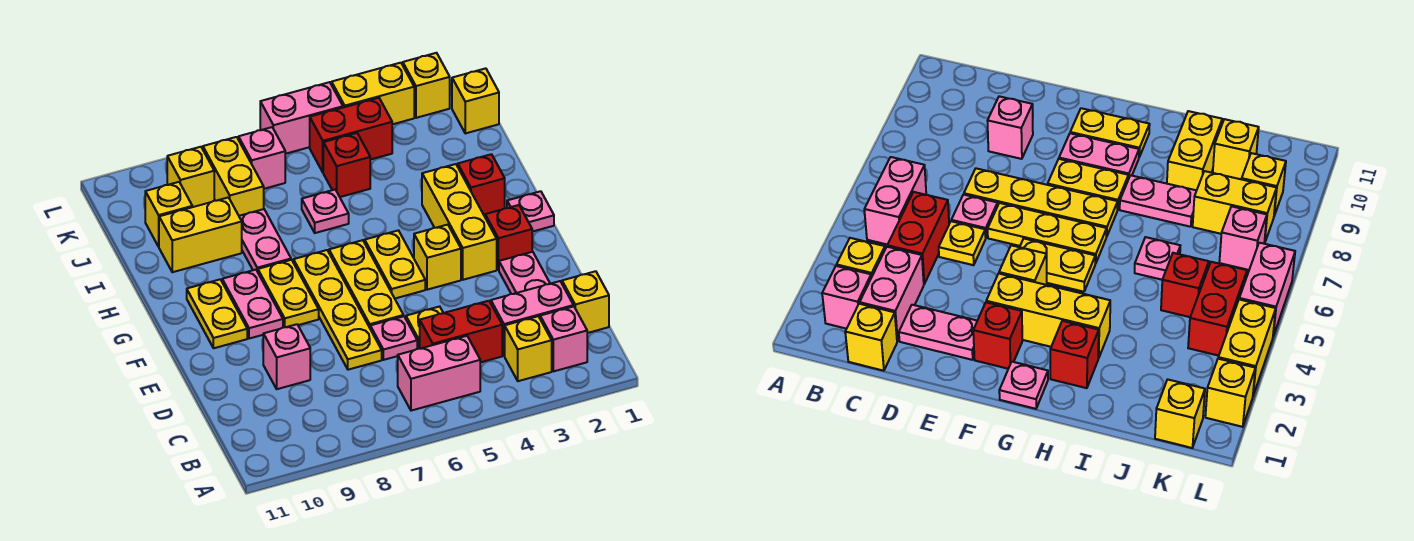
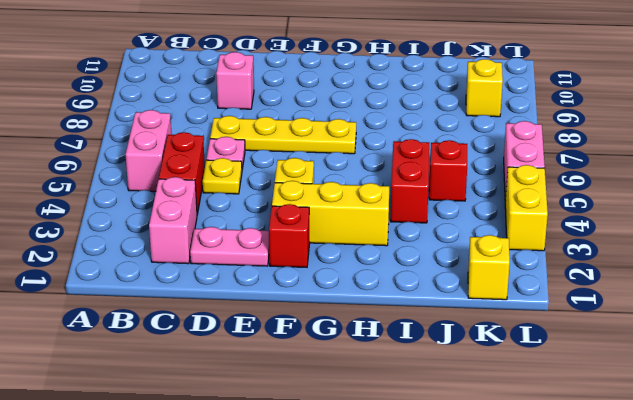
red 1x2 brick [390,139,429,223] -> red 1x2 brick moved to [310,98,392,172]
none -> pink 1x1 brick [540,306,587,371]
none -> yellow 1x1 brick [505,316,552,381]
none -> yellow 1x1 brick [562,271,609,333]
none -> yellow 1x3 plate [329,240,404,327]

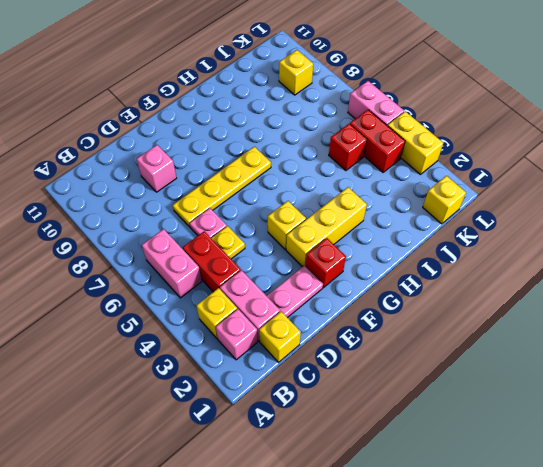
none -> yellow 1x3 plate [329,240,404,327]
none -> yellow 1x2 plate [365,230,425,298]
none -> yellow 1x2 plate [258,260,319,327]
none -> pink 1x2 plate [222,270,283,339]

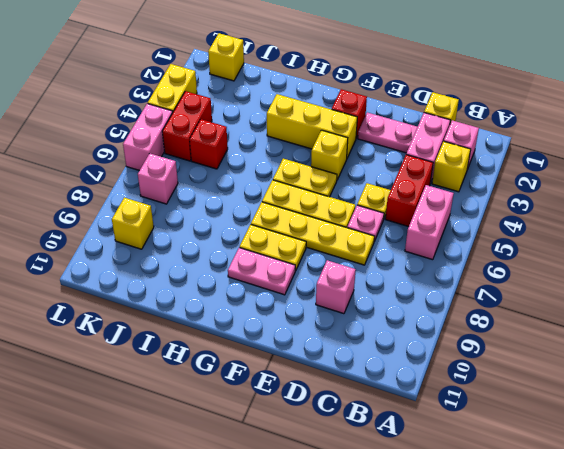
none -> yellow 1x2 plate [187,279,247,348]
none -> pink 1x1 plate [507,191,554,232]
none -> red 1x1 brick [458,154,505,216]
none -> pink 1x2 plate [239,209,291,272]

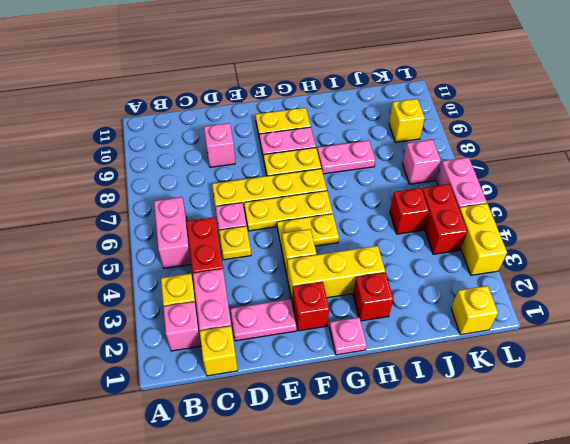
none -> pink 1x1 plate [302,190,349,233]
none -> yellow 1x2 brick [159,197,242,272]
none -> yellow 1x2 brick [203,137,264,216]
none -> yellow 1x1 brick [145,182,192,247]

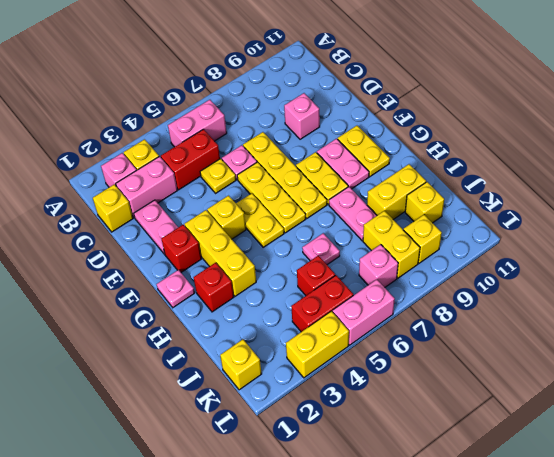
none -> yellow 1x1 brick [403,53,450,118]

